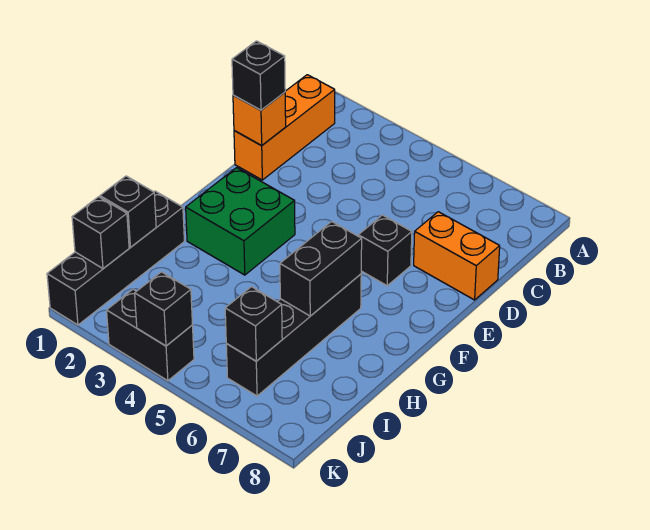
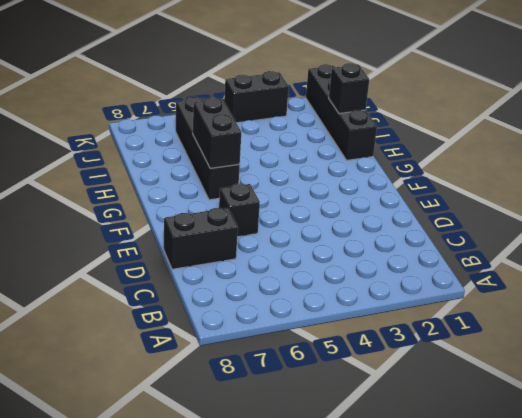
black 1x2 brick [164,208,238,269] -> orange 1x2 brick [414,212,500,300]
none -> orange 1x3 brick [234,75,335,180]
none -> green 2x2 brick [186,168,295,275]
none -> orange 1x1 brick [233,92,286,146]

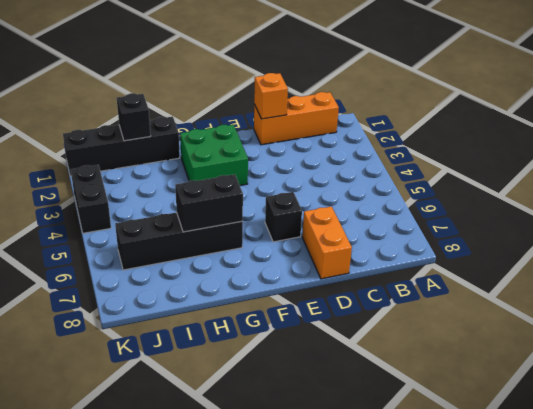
none -> black 1x1 brick [72,197,129,268]
none -> black 1x1 brick [225,287,282,361]
none -> black 1x1 brick [135,272,192,346]

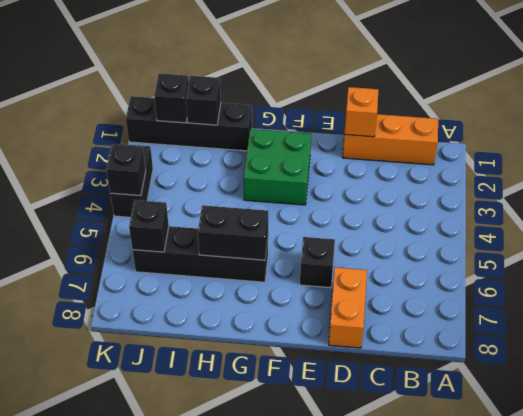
none -> black 1x1 brick [232,41,285,110]

